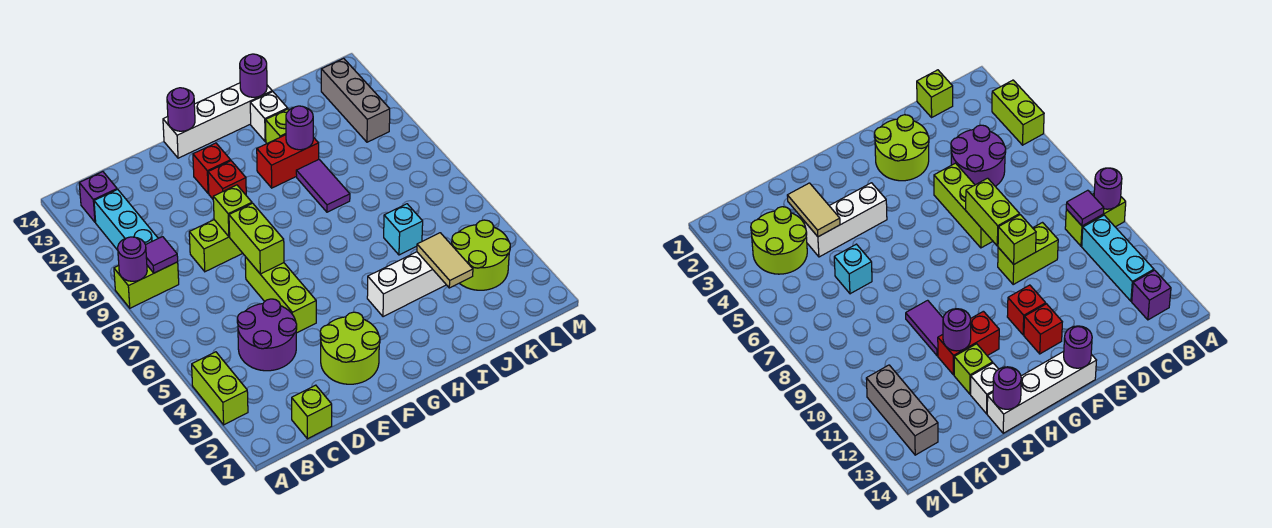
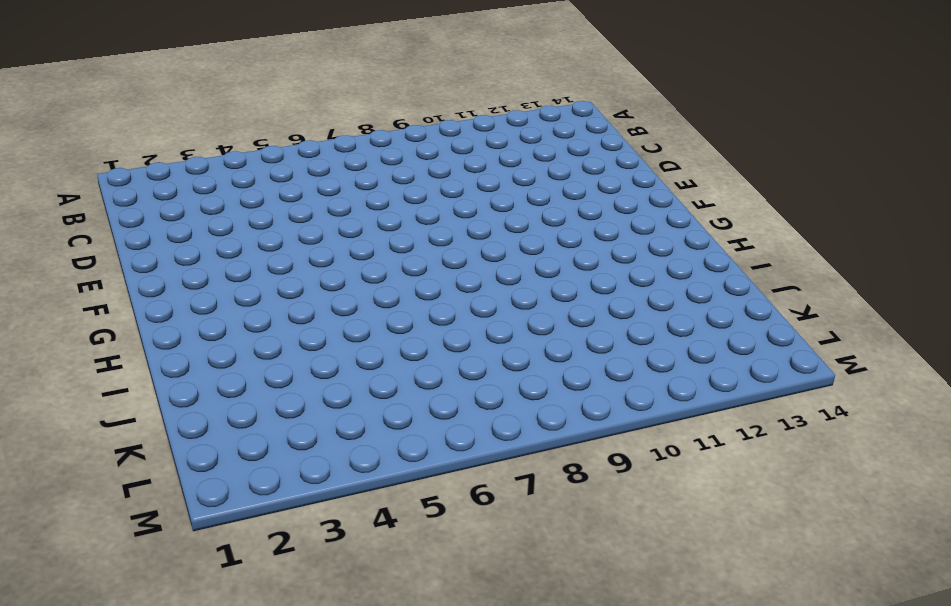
none -> lime 1x2 brick [192,352,248,425]
none -> lime 1x2 brick [114,262,179,308]
none -> cyan 1x3 brick [94,189,158,250]

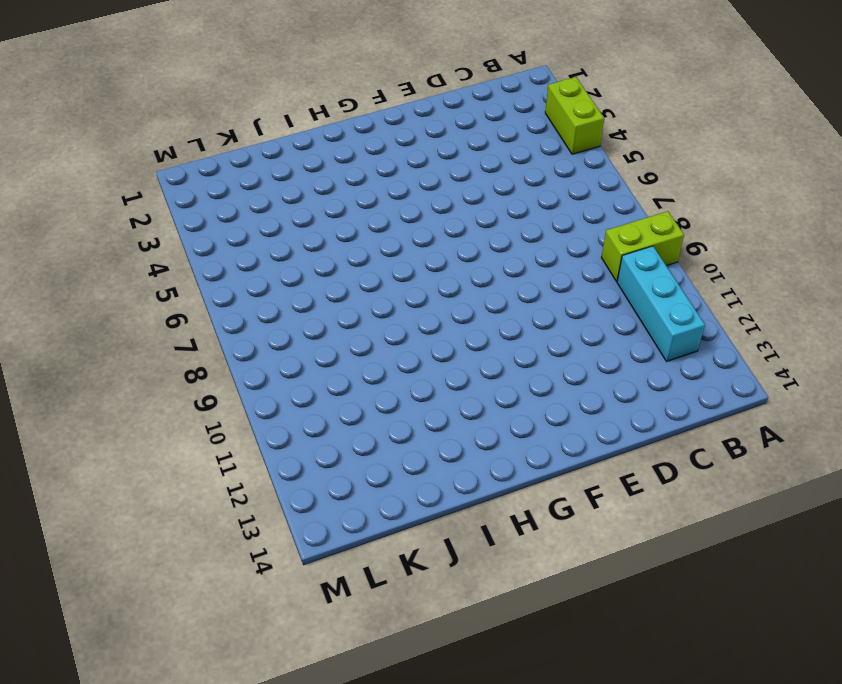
none -> purple 1x1 brick [79,172,117,222]
none -> lime 1x1 brick [292,385,332,439]
none -> purple 2x2 round brick [237,299,297,371]

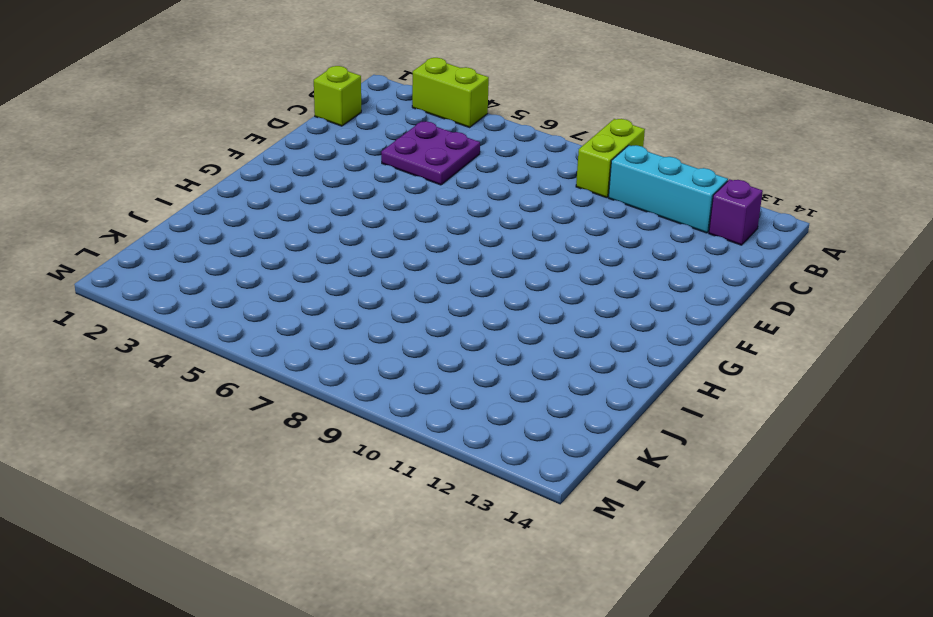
purple 2x2 plate [381,121,480,185] -> purple 2x2 round brick [237,299,297,371]
none -> lime 1x2 brick [189,220,243,272]
none -> lime 2x2 round brick [320,312,380,384]
none -> lime 1x3 brick [245,257,316,333]

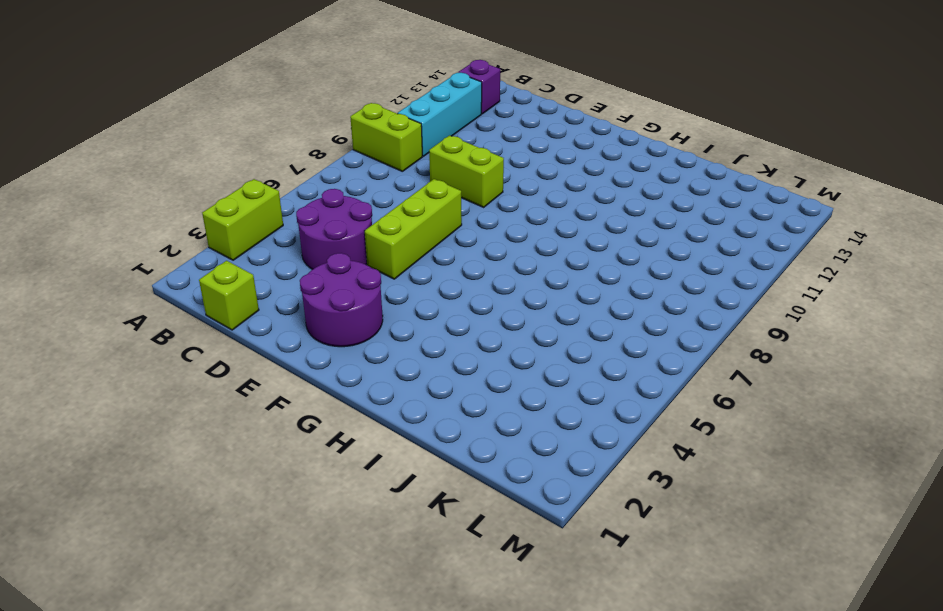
purple 2x2 round brick [300,253,383,347] -> lime 2x2 round brick [320,312,380,384]
none -> red 1x1 brick [208,161,246,199]
none -> red 1x1 brick [193,143,231,194]
none -> white 1x4 brick [163,83,272,158]

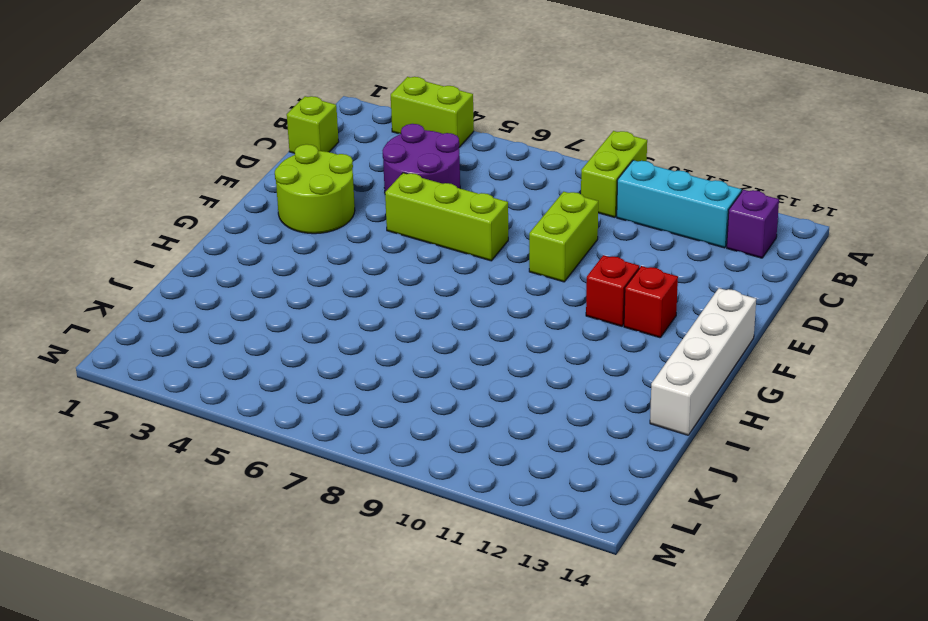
none -> white 1x3 brick [367,252,446,317]
none -> red 1x2 brick [257,135,319,188]
none -> purple 1x2 tile [296,160,350,212]

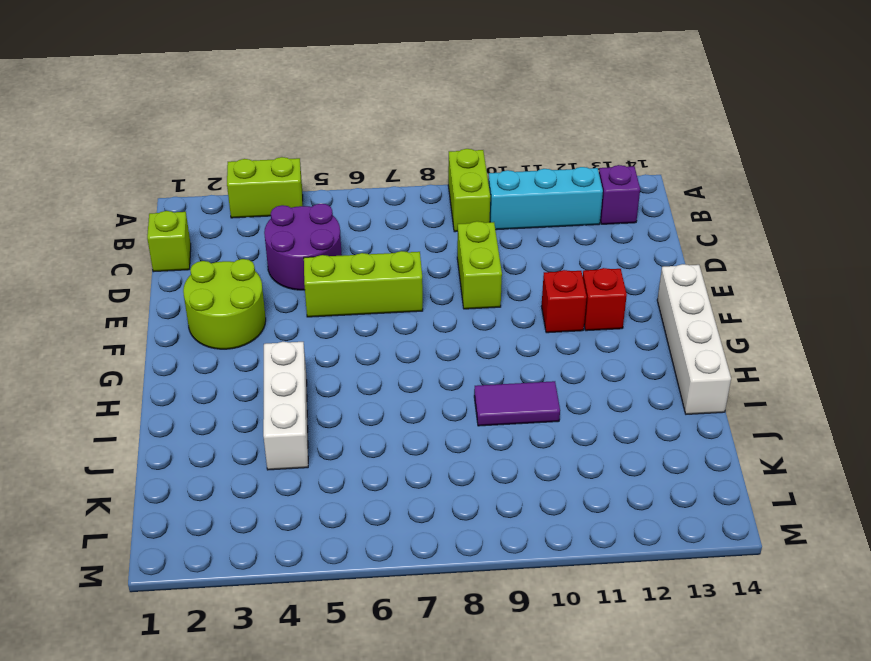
none -> red 1x2 brick [257,135,319,188]
none -> lime 1x1 brick [266,109,289,143]
none -> white 1x1 brick [250,92,288,142]

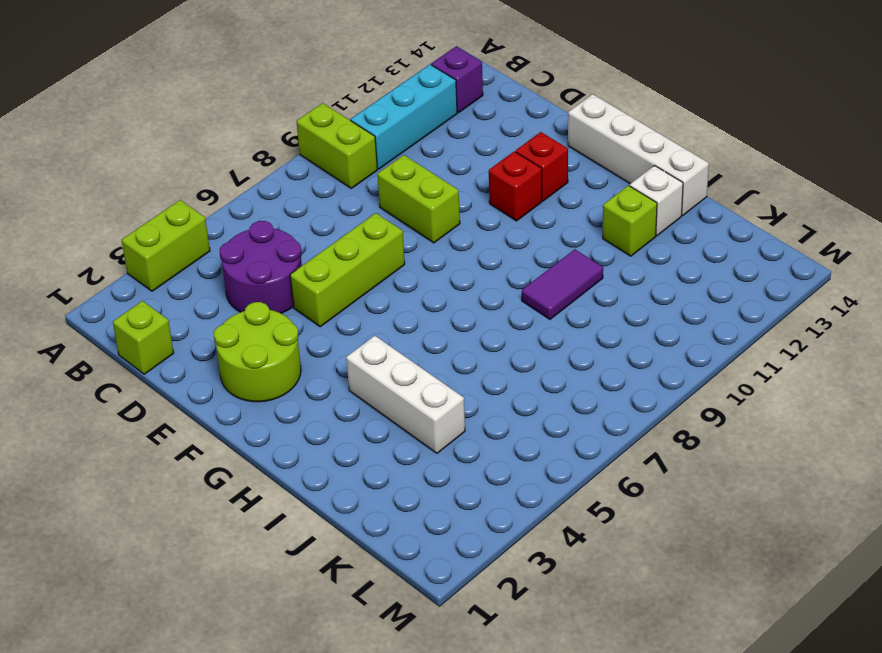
none -> red 1x2 brick [257,135,319,188]
none -> cyan 1x1 brick [384,204,423,255]
none -> lime 2x2 round brick [452,220,510,290]

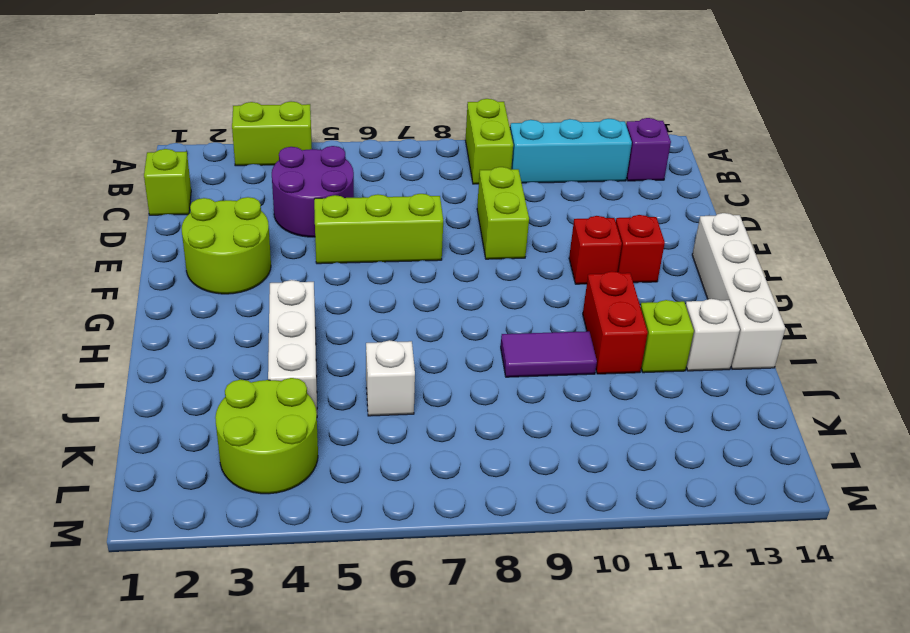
white 1x1 brick [366,340,415,416] -> cyan 1x1 brick [384,204,423,255]
none -> grey 1x3 brick [321,58,390,142]
none -> purple 1x1 round brick [118,237,147,281]
none -> purple 1x1 tile [146,237,178,273]

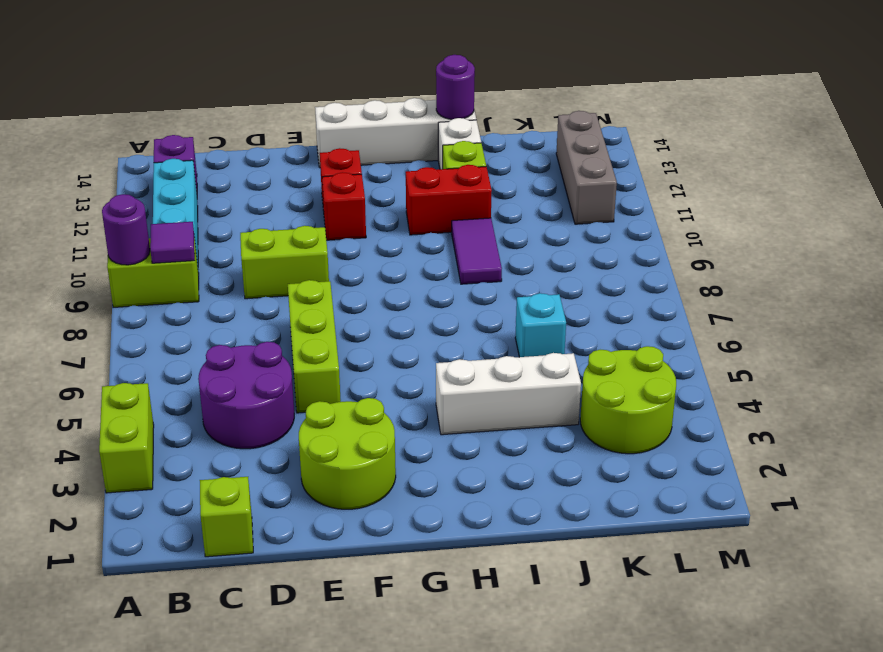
none -> lime 1x2 brick [229,203,284,274]
none -> lime 1x1 brick [213,185,252,237]
none -> purple 1x1 round brick [167,88,195,131]

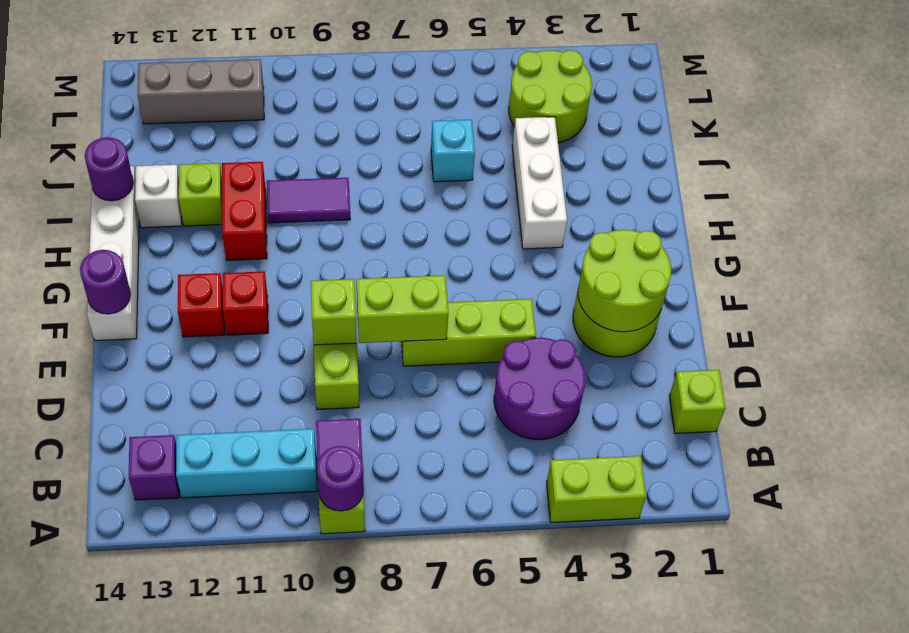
lime 2x2 round brick [578,230,671,332] -> none
none -> purple 1x1 round brick [286,106,313,150]
none -> tan 1x2 tile [417,233,473,288]

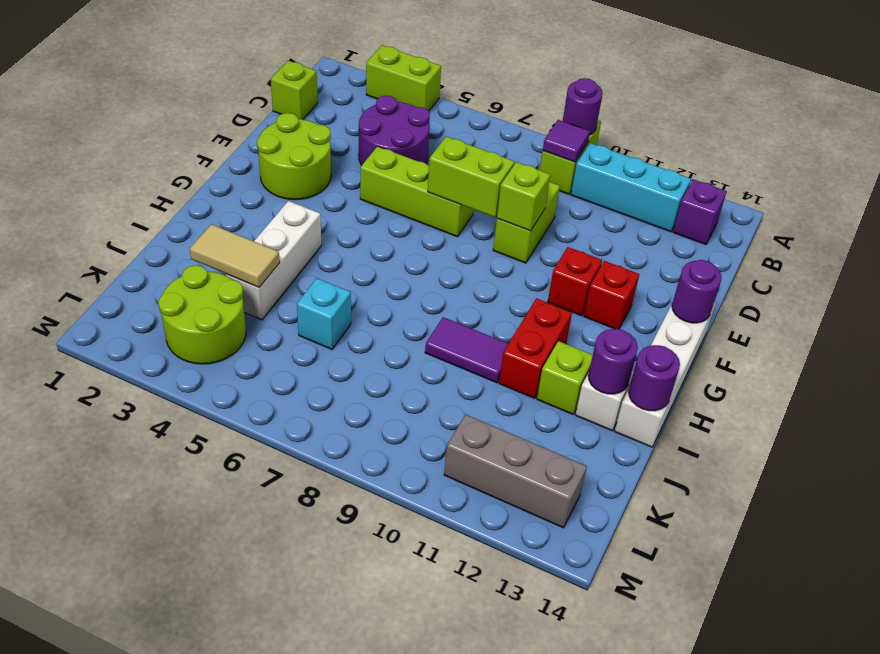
purple 1x1 round brick [588,329,638,394] -> purple 1x1 round brick moved to [286,106,313,150]

